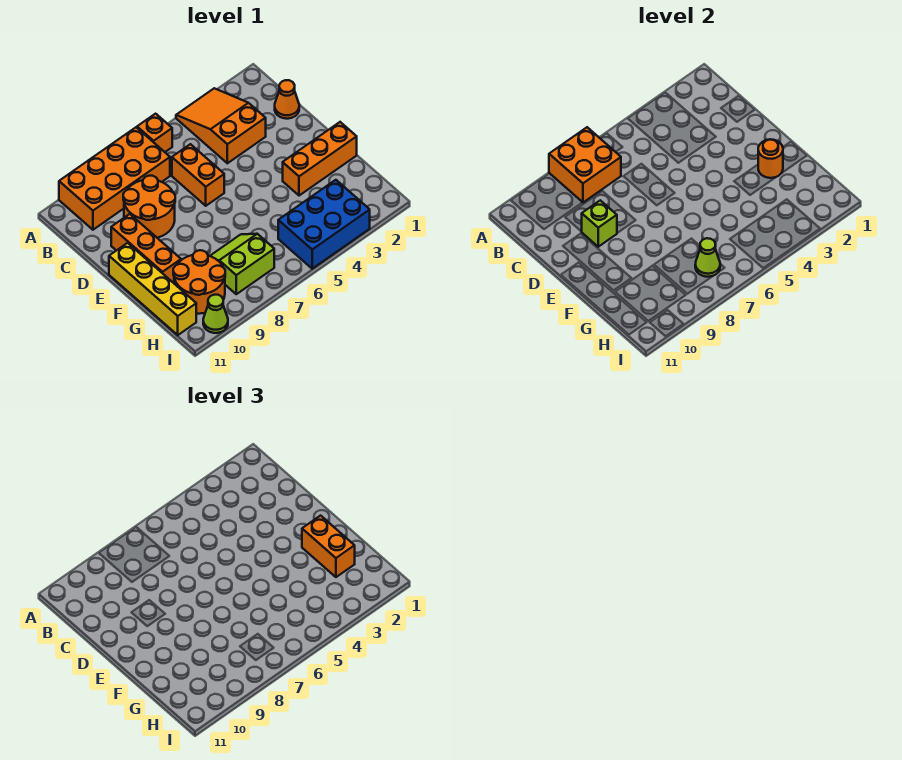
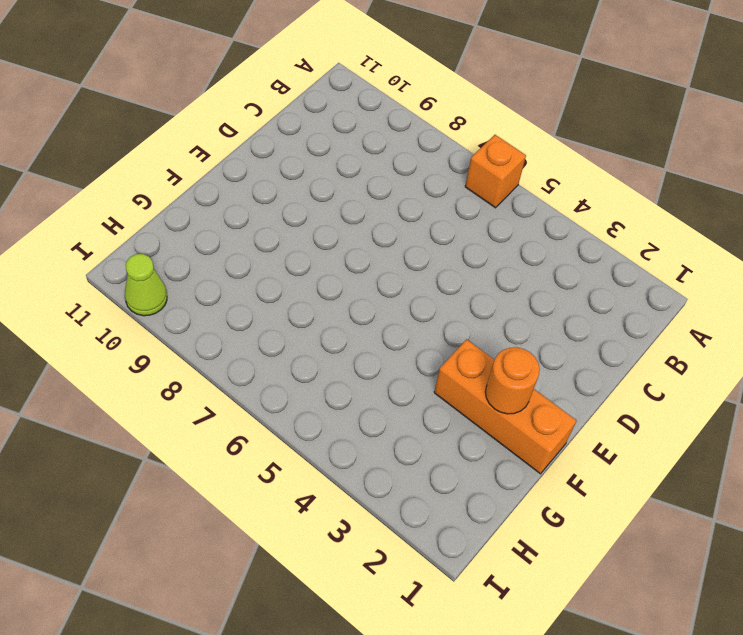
none -> orange 2x3 slope [176,88,266,163]
none -> orange 2x4 brick [59,127,170,230]
none -> orange 1x1 cone [275,80,299,119]

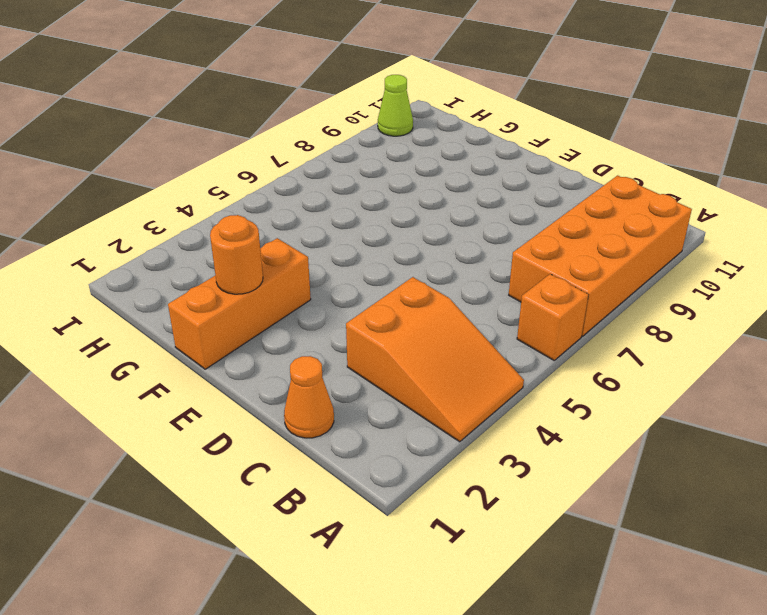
none -> orange 1x2 brick [172,144,224,206]
none -> orange 2x2 round brick [123,176,175,238]
none -> orange 1x3 brick [111,214,181,283]

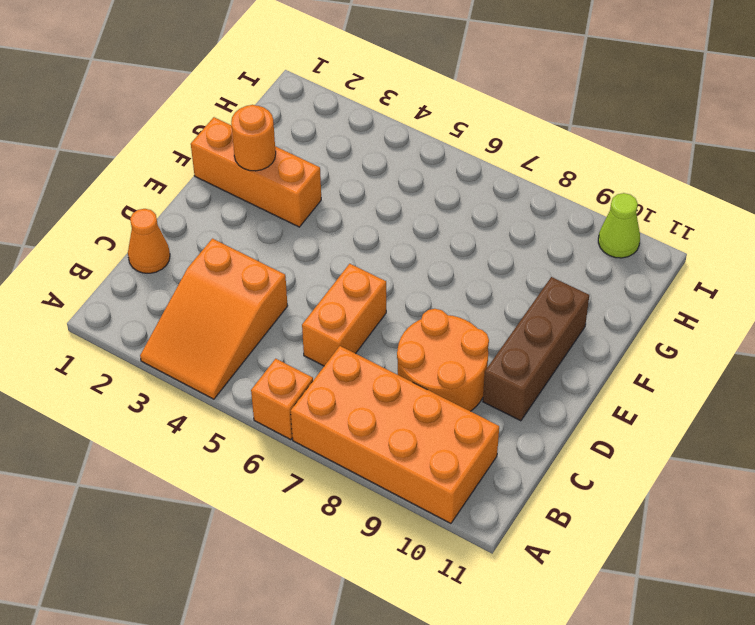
brown 1x3 brick [483,277,589,421] -> orange 1x3 brick [111,214,181,283]
none -> yellow 1x4 brick [109,243,196,335]
none -> lime 2x2 slope [210,234,274,294]
none -> orange 2x2 round brick [173,250,225,314]

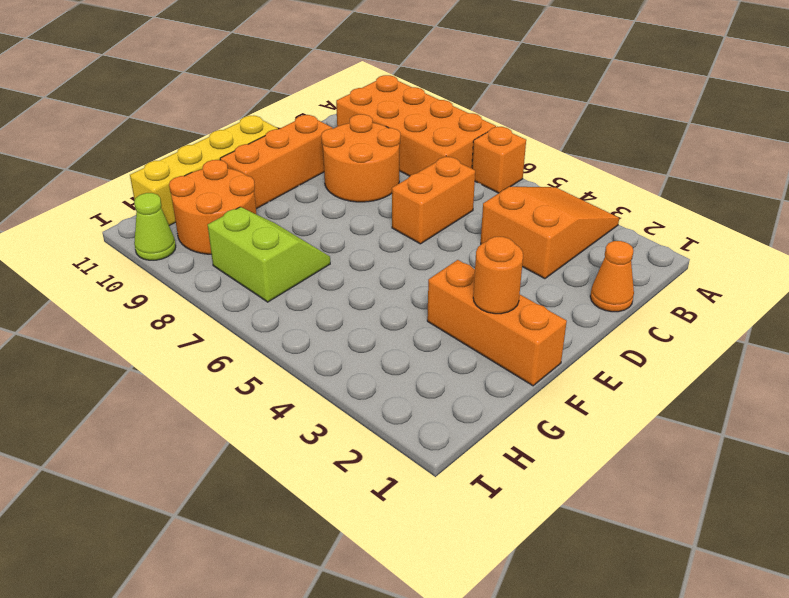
none -> blue 2x3 brick [278,180,370,269]
none -> orange 2x2 brick [549,127,621,202]
none -> lime 1x1 brick [582,200,617,247]

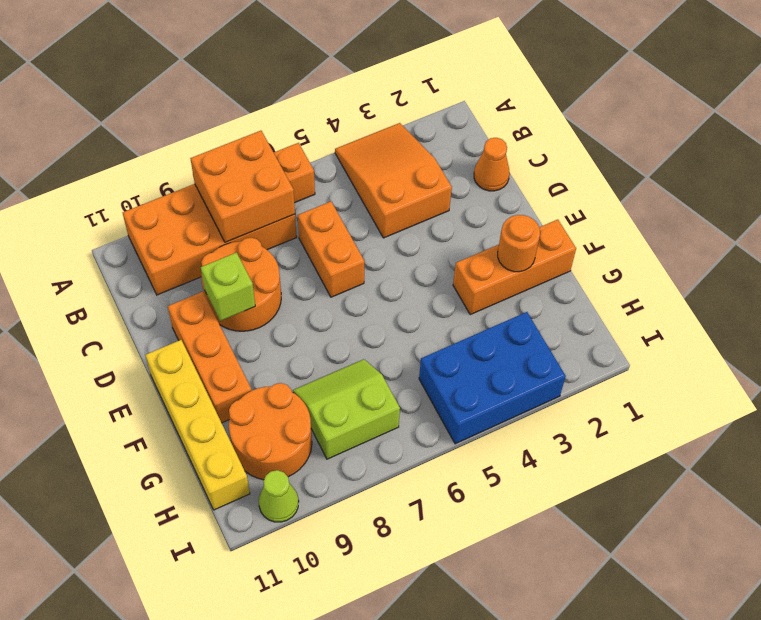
none -> lime 1x1 cone [695,238,720,277]
none -> orange 1x2 brick [302,516,355,577]

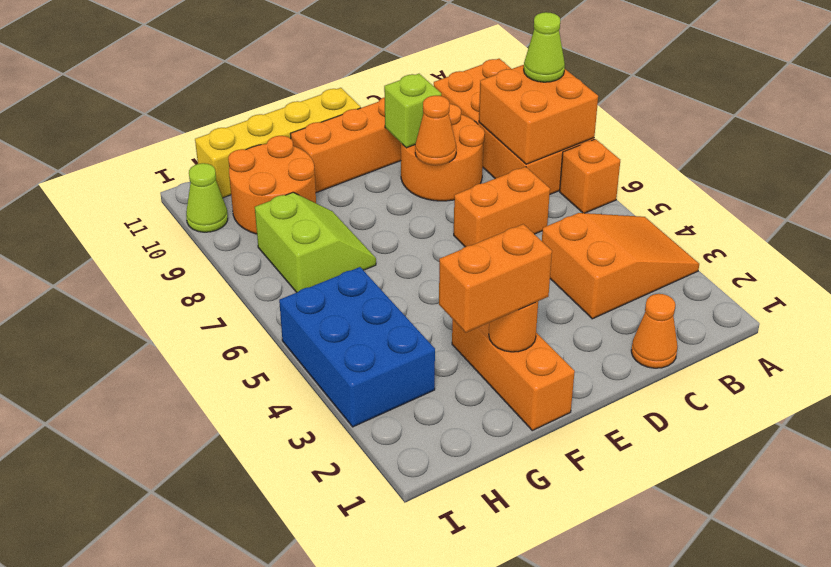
lime 1x1 cone [524,12,565,82] -> lime 1x1 cone moved to [695,238,720,277]
orange 1x1 cone [415,95,456,165] -> none

